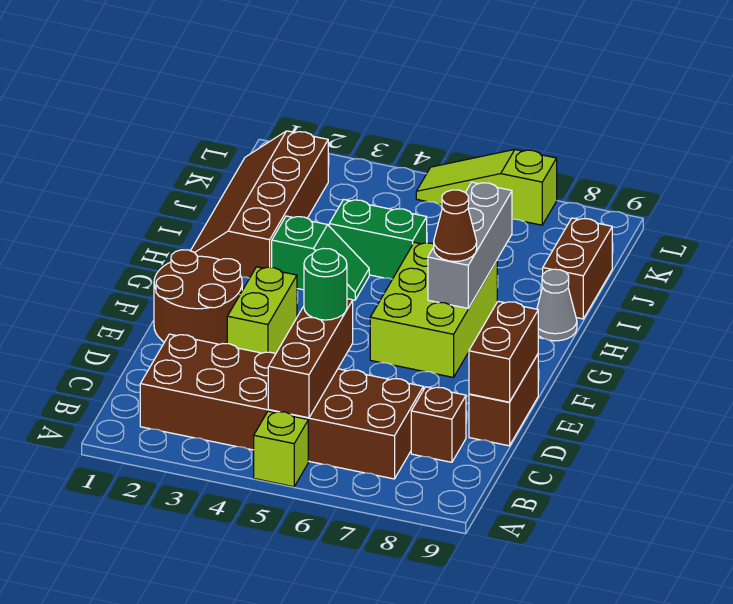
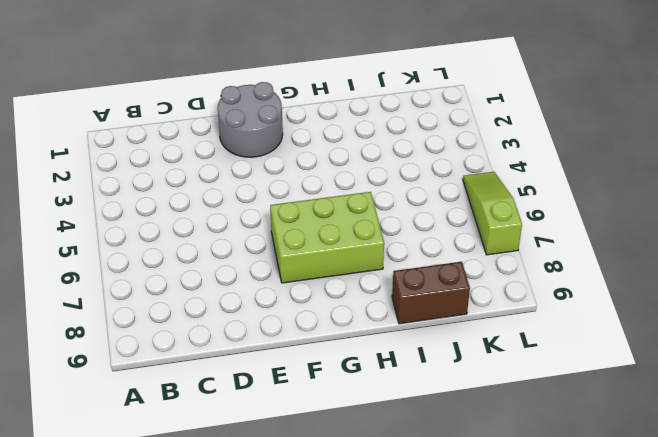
grey 2x2 round brick [218,82,283,157] -> brown 2x2 round brick [154,250,242,344]
none -> lime 1x1 brick [254,411,308,487]
none -> brown 2x6 brick [140,334,423,479]
none -> brown 1x1 brick [411,387,466,462]

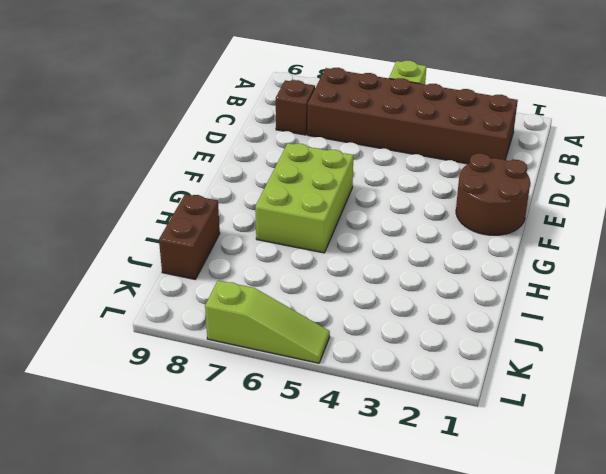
none -> brown 1x2 brick [469,354,538,446]
none -> lime 1x2 brick [227,267,297,354]
none -> brown 2x4 slope [191,131,328,278]

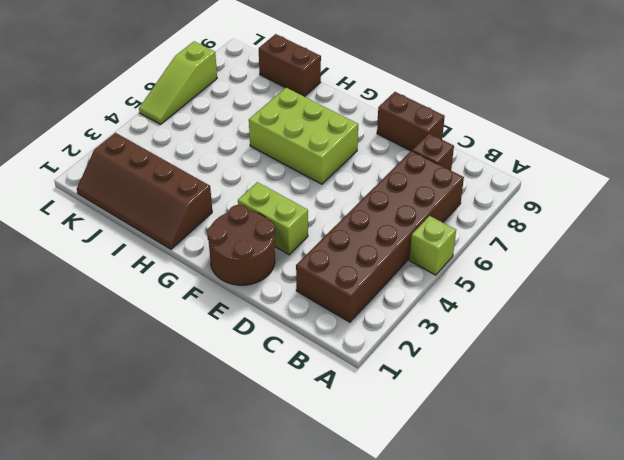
none -> green 1x2 slope [272,216,369,300]
none -> grey 1x1 cone [537,269,577,341]
none -> green 1x2 brick [329,199,427,279]

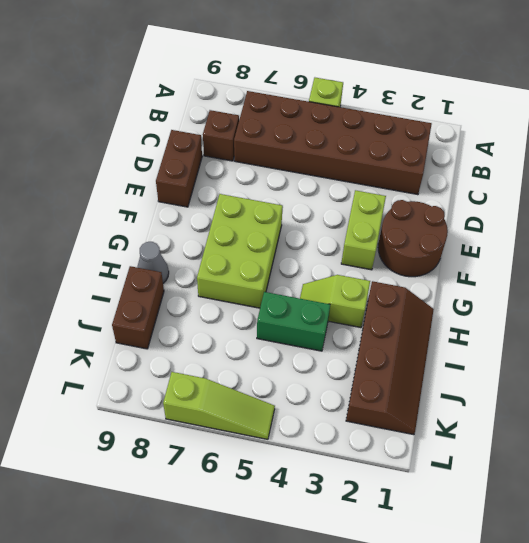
lime 1x2 slope [300,275,370,328] -> green 1x2 slope [272,216,369,300]
none -> brown 1x3 brick [268,299,353,418]
none -> brown 1x2 brick [469,301,538,402]
none -> grey 1x3 brick [428,182,512,308]

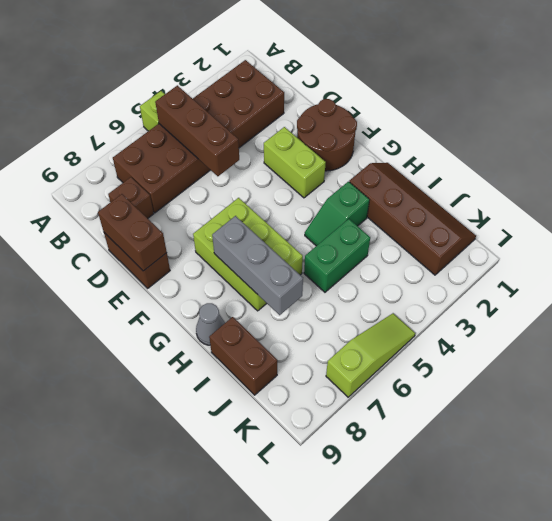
none -> green 1x1 round brick [304,248,347,320]
none -> brown 1x1 cone [434,190,477,261]

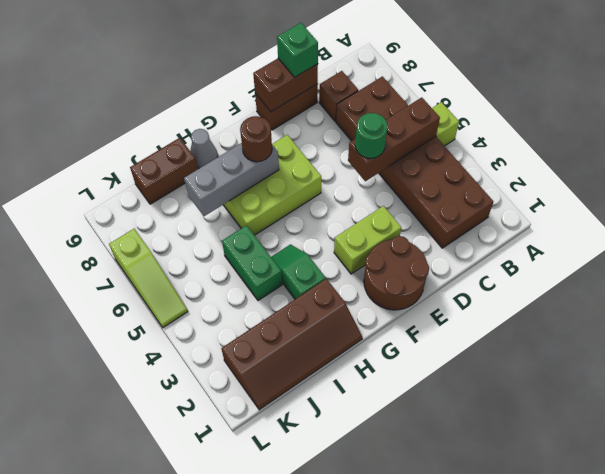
green 1x1 brick [277,23,318,77] -> none
brown 1x1 round brick [240,116,272,162] -> brown 1x1 cone [434,190,477,261]

